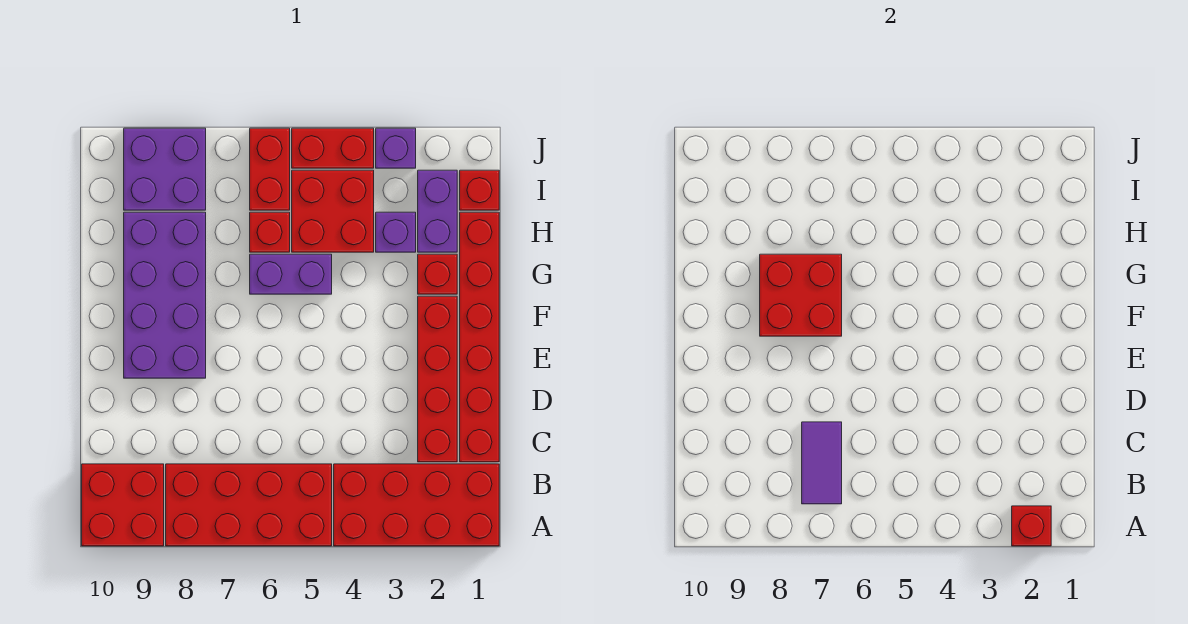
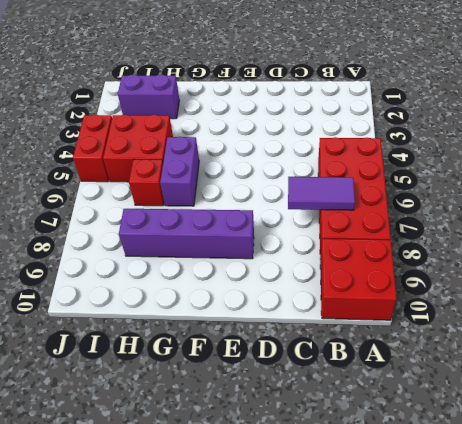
purple 1x4 brick [119,209,254,259] -> purple 2x4 brick [124,212,206,378]
none -> red 2x4 brick [334,464,499,546]
none -> red 1x6 brick [460,212,499,462]
none -> red 1x4 brick [418,296,457,462]

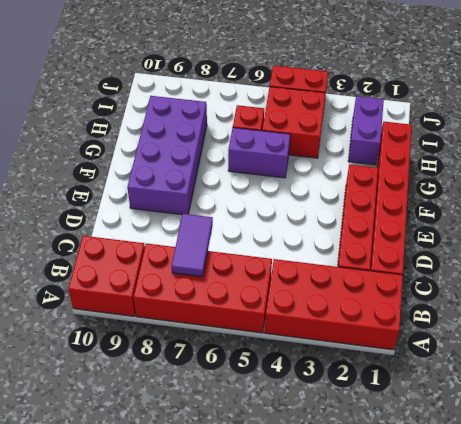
none -> red 1x1 brick [418,254,457,294]
none -> purple 1x1 brick [376,212,416,252]
none -> red 1x1 brick [460,170,499,210]

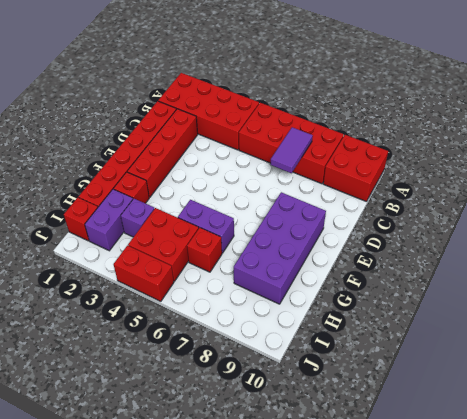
none -> red 1x2 brick [250,128,290,210]
none -> purple 2x2 brick [124,128,206,210]
none -> purple 1x1 brick [376,128,416,168]

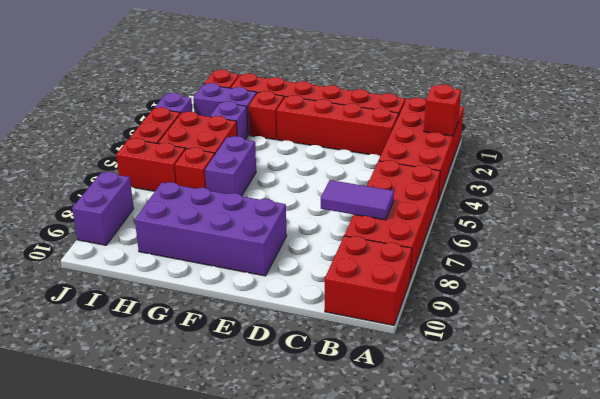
purple 1x2 brick [72,172,134,245] -> purple 2x2 brick [124,128,206,210]
none -> red 2x2 brick [760,254,842,336]

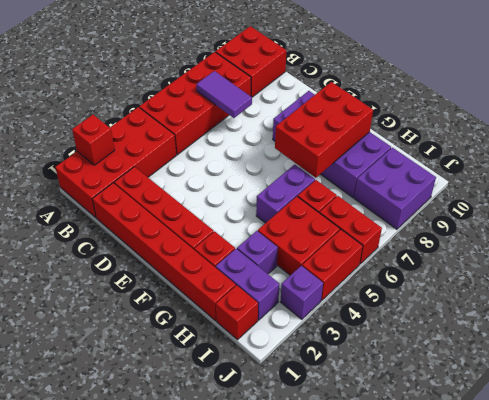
red 2x3 brick [275,82,373,178] -> red 2x2 brick [760,254,842,336]

